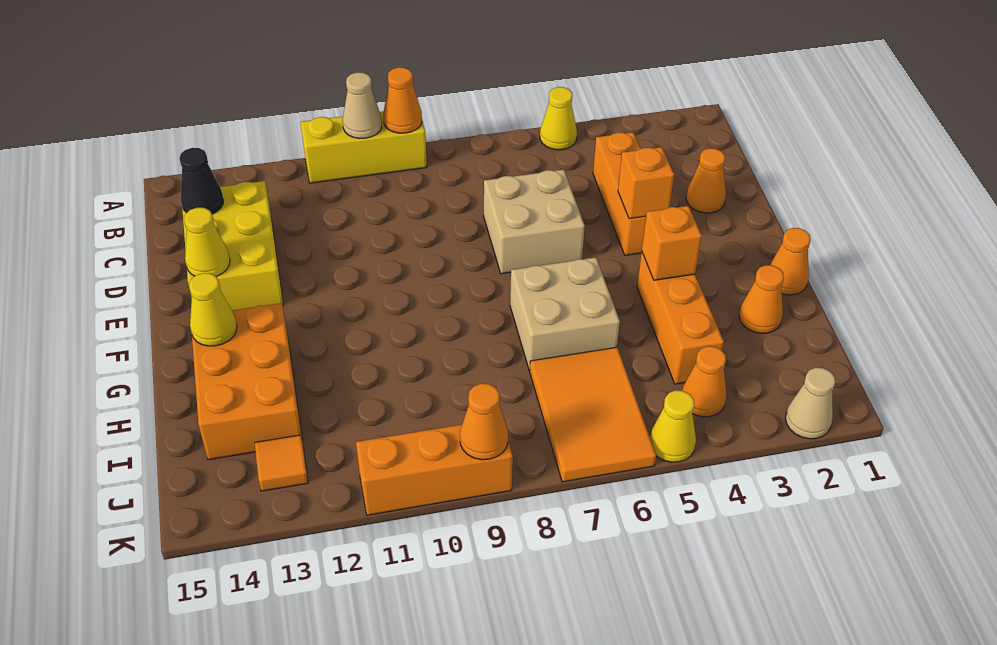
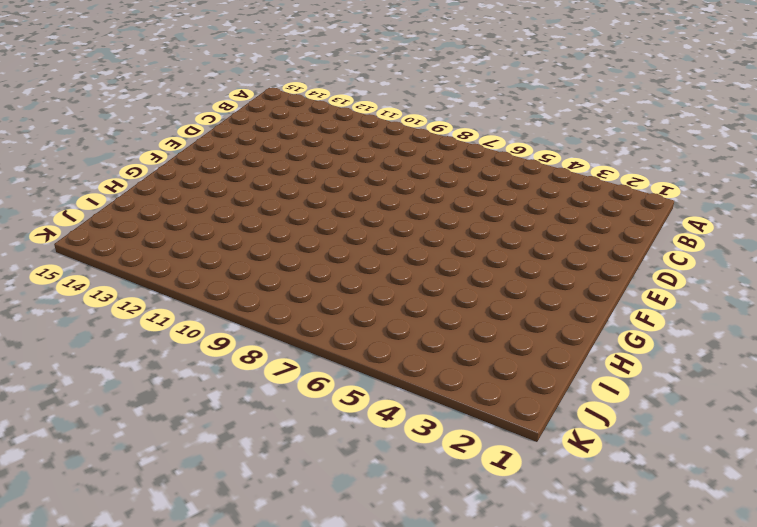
none -> yellow 1x1 cone [540,87,577,150]
none -> yellow 1x3 brick [301,111,427,183]
none -> orange 1x3 brick [593,132,646,255]

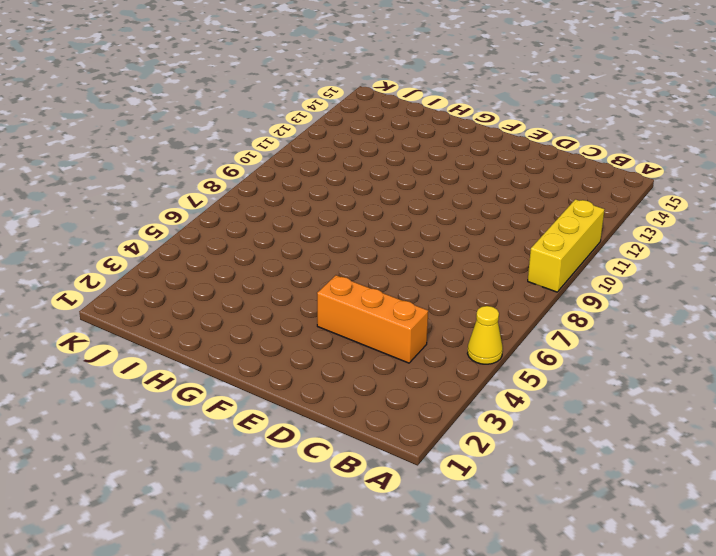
none -> yellow 2x3 brick [182,181,283,310]
none -> orange 1x1 cone [686,148,726,213]
none -> tan 2x2 brick [484,170,585,274]

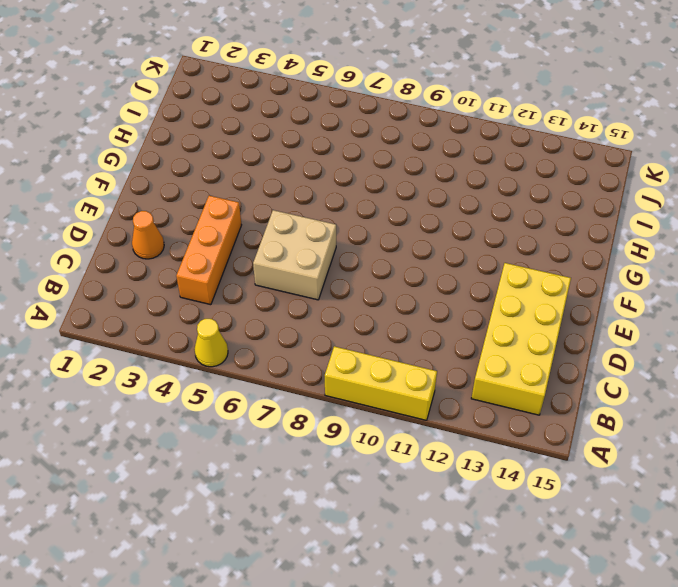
yellow 2x4 brick [471,263,571,415] -> yellow 2x3 brick [182,181,283,310]
none -> orange 1x1 cone [770,228,811,295]
none -> orange 1x3 brick [637,252,724,384]
none -> tan 2x2 brick [510,257,620,370]

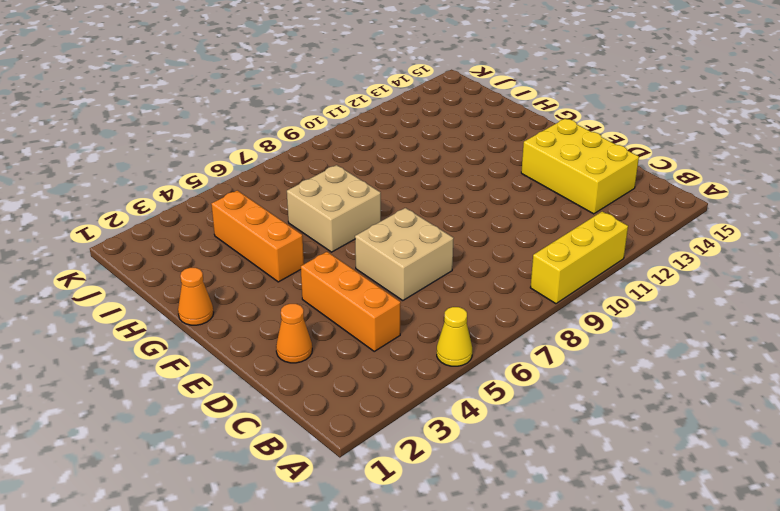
none -> orange 2x3 brick [192,303,302,460]
none -> orange 1x1 cone [739,265,784,333]
none -> orange 2x3 tile [529,347,656,482]

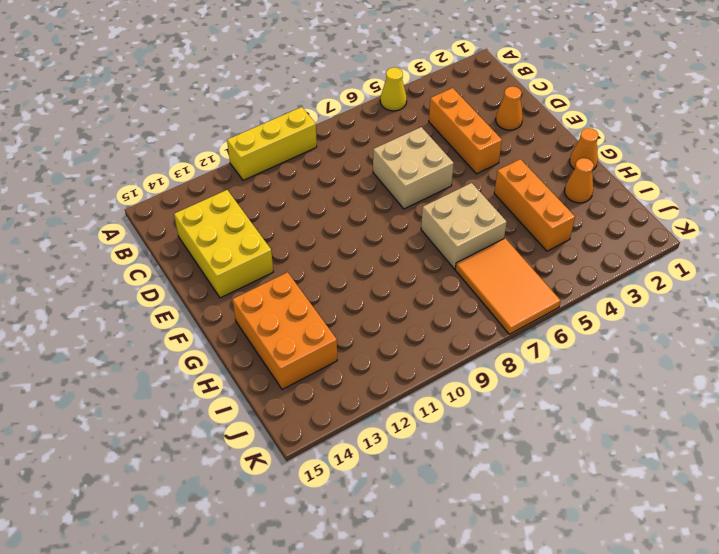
none -> orange 1x1 cone [682,346,727,417]
none -> orange 1x1 tile [255,435,308,491]
none -> tan 1x1 cone [785,368,835,439]

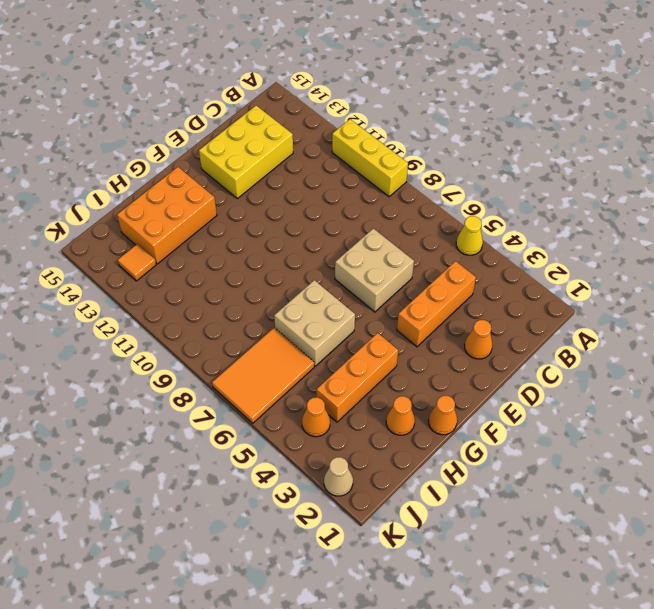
none -> yellow 1x1 cone [650,390,696,462]
none -> orange 1x3 brick [356,425,513,515]
none -> orange 1x1 cone [383,67,422,133]

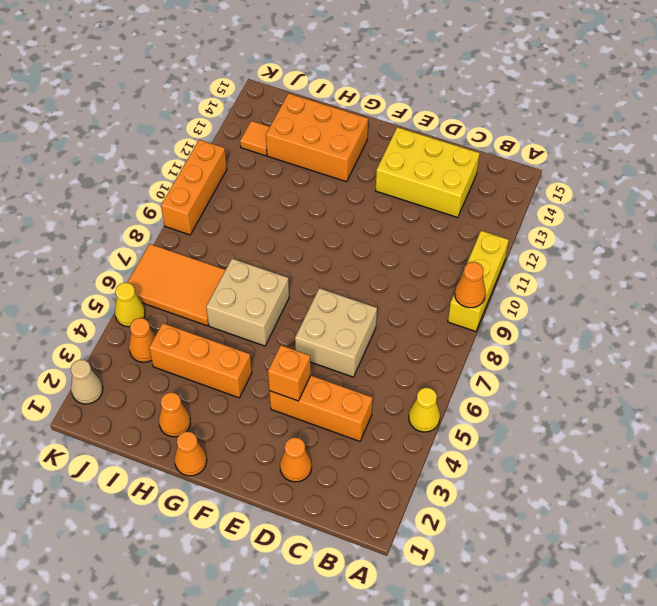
none -> tan 1x1 cone [343,72,382,139]
none -> black 1x1 cone [179,148,224,214]
none -> yellow 1x1 cone [184,208,230,276]

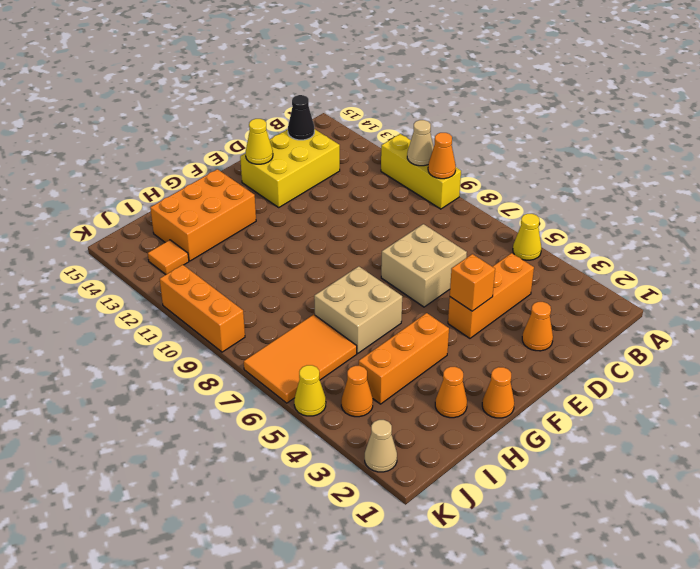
none -> orange 1x1 brick [642,206,702,280]
none -> yellow 1x1 cone [189,273,237,346]
none -> orange 1x1 cone [460,384,508,460]

